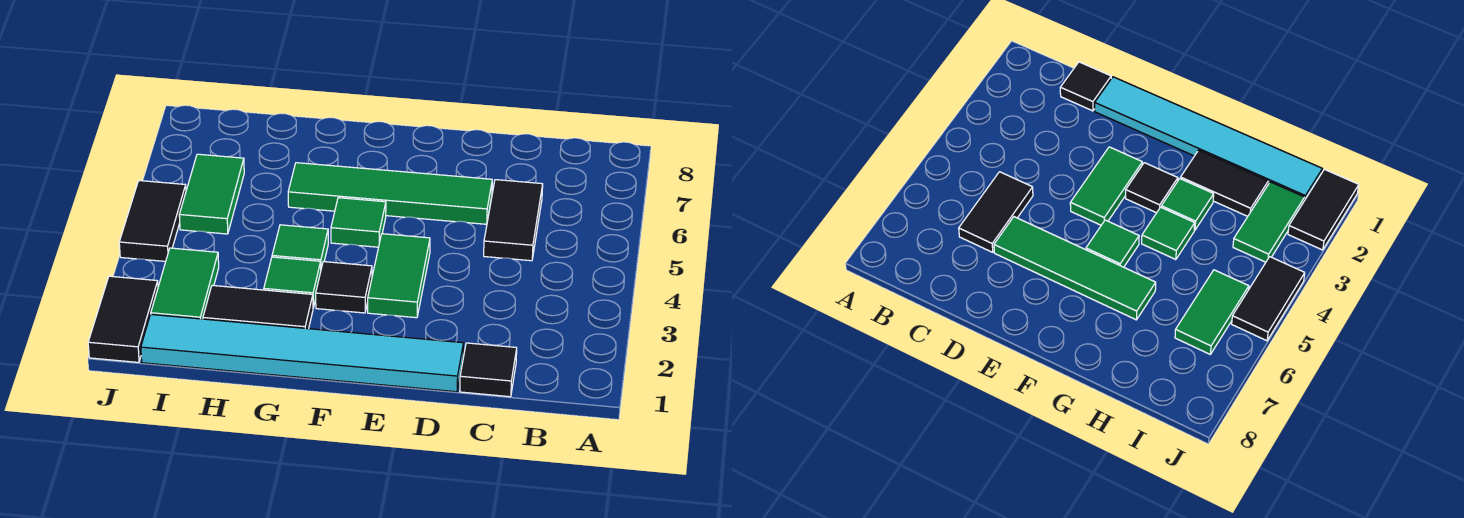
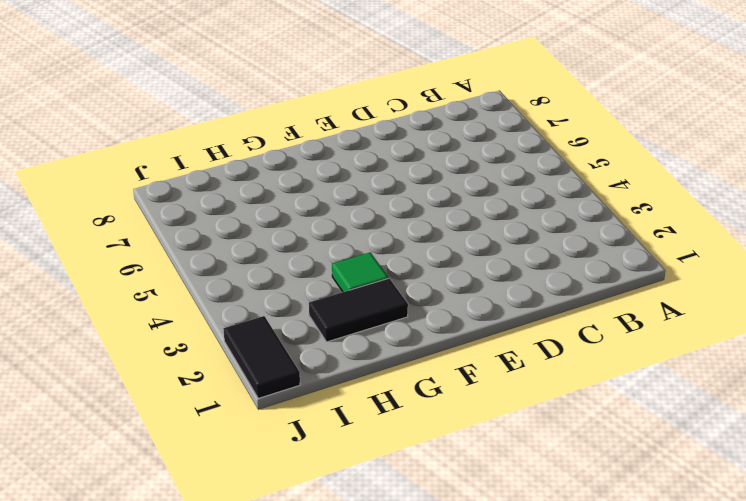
none -> black 1x1 tile [460,343,517,397]
none -> black 1x2 tile [484,180,543,261]
none -> cyan 1x6 tile [141,314,463,392]

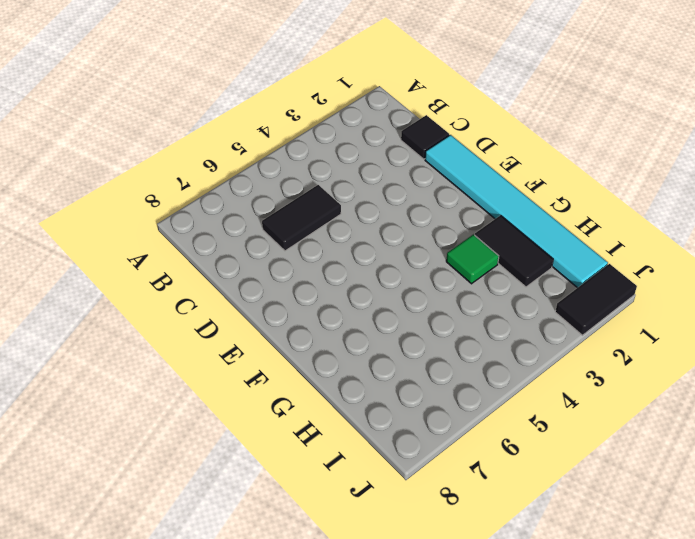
none -> green 1x4 tile [288,163,492,224]
none -> green 1x2 tile [368,234,430,318]
none -> black 1x1 tile [316,262,372,313]

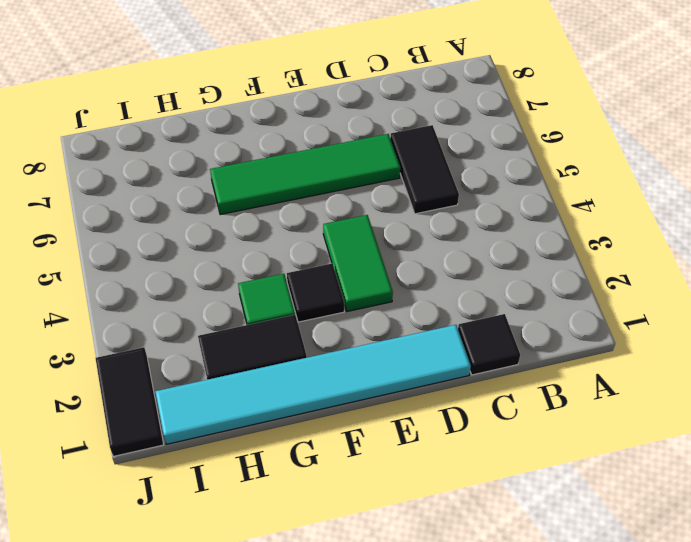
none -> green 1x1 tile [331,198,386,247]
none -> green 1x1 tile [272,225,328,268]
none -> green 1x2 tile [151,248,219,319]

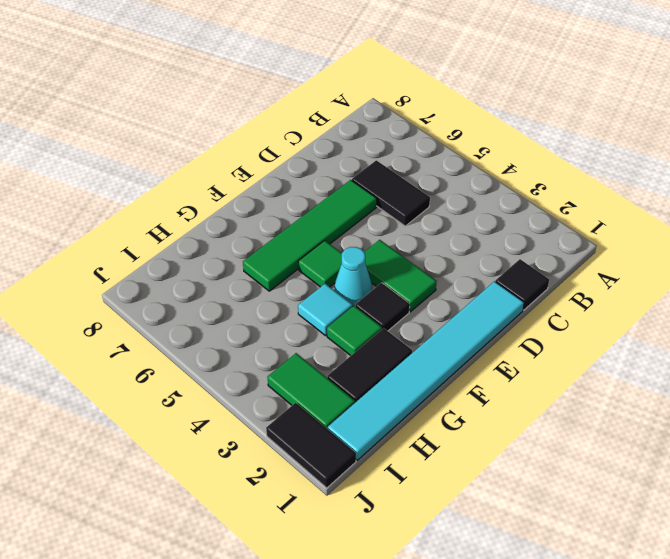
cyan 1x1 cone [335,247,372,306] -> none
cyan 1x1 tile [298,284,353,336] -> green 1x1 tile [272,225,328,268]
none -> green 1x2 tile [179,154,244,234]
none -> black 1x2 tile [119,181,186,261]

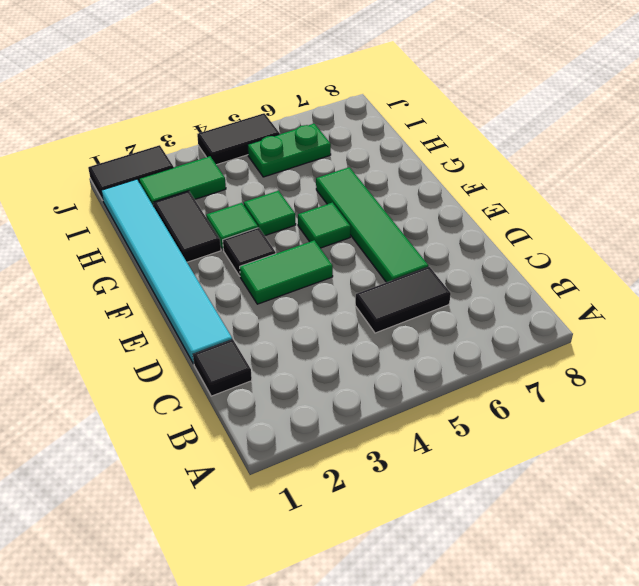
green 1x2 plate [247,124,331,177] -> green 1x2 tile [179,154,244,234]

